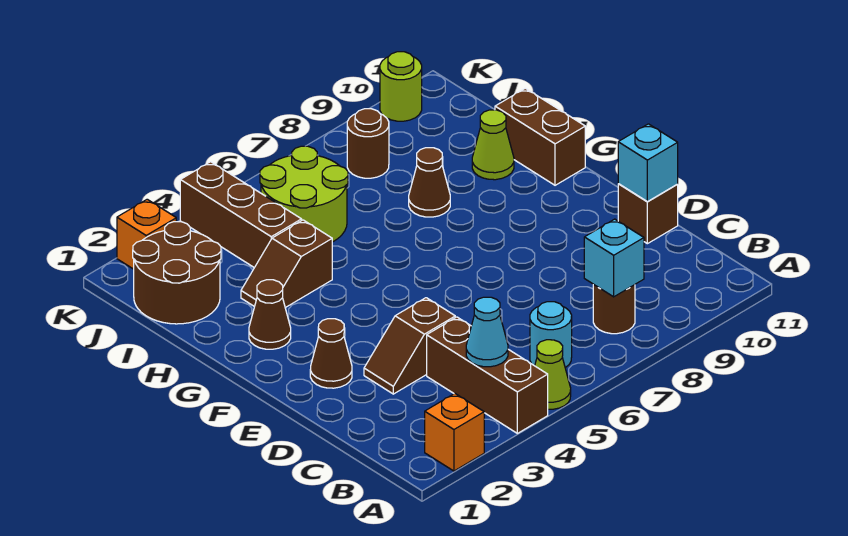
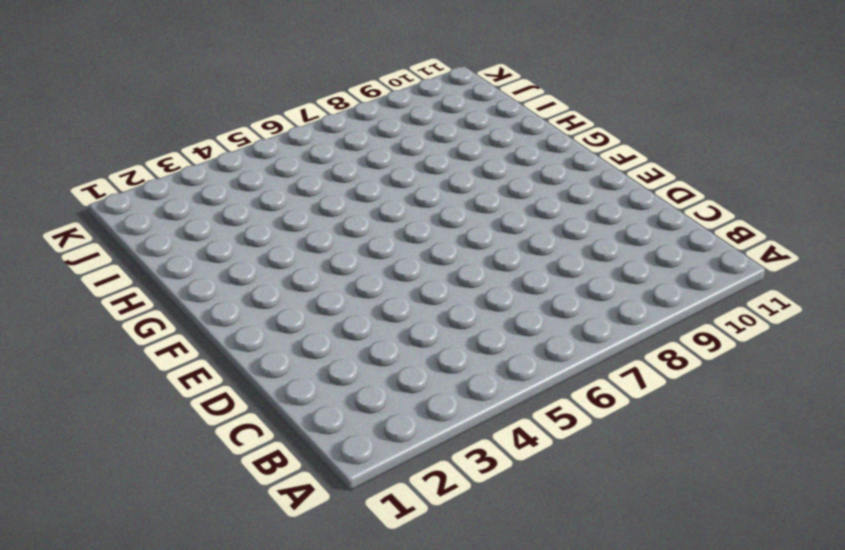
none -> orange 1x1 brick [425,394,484,471]
none -> brown 1x3 brick [427,317,548,433]
none -> lime 1x1 cone [535,340,571,409]

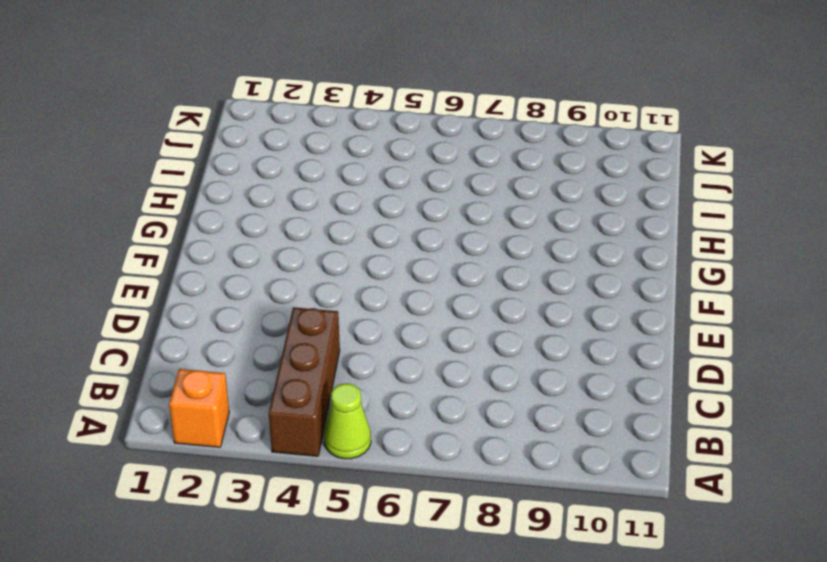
none -> cyan 1x1 round brick [530,302,572,368]
none -> brown 1x1 round brick [593,284,635,334]
none -> brown 1x2 slope [364,298,455,394]

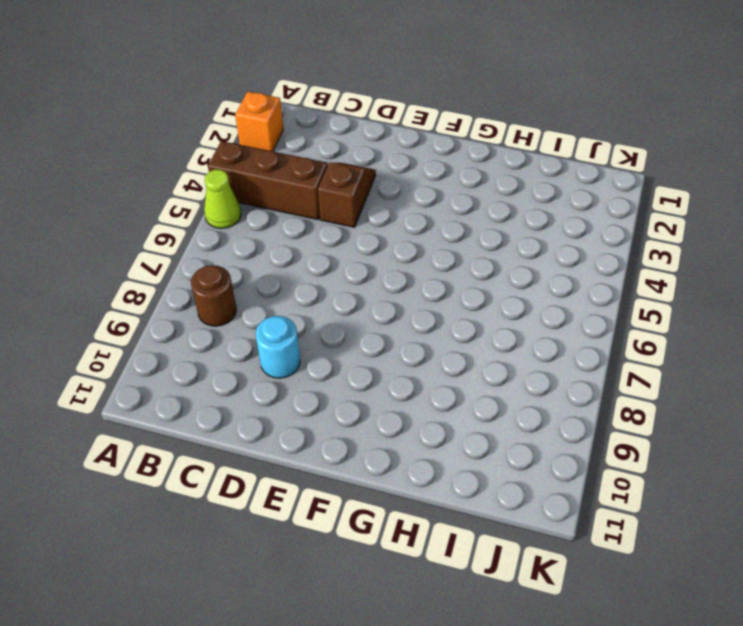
cyan 1x1 round brick [255,316,300,378] -> cyan 1x1 round brick moved to [530,302,572,368]
none -> brown 1x1 brick [618,184,678,244]
none -> brown 1x1 cone [310,319,352,388]
none -> brown 1x1 cone [249,280,291,349]

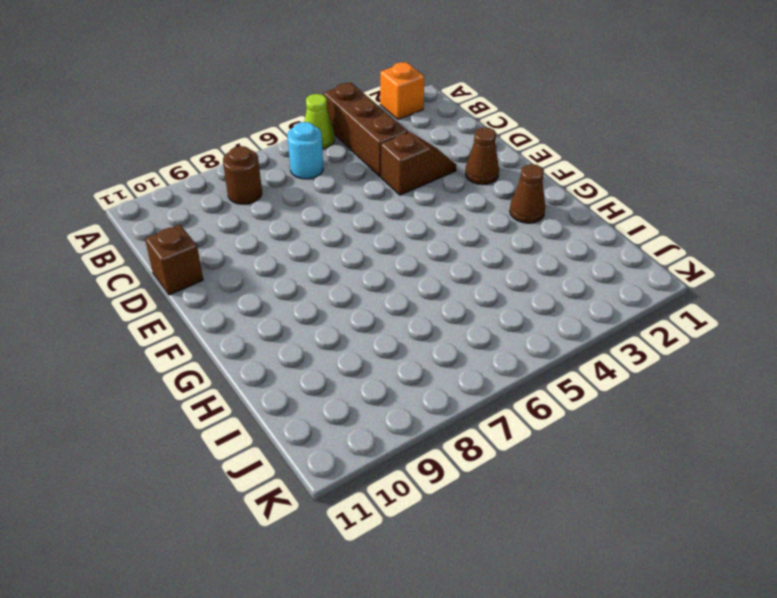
none -> brown 1x2 brick [495,88,585,185]
none -> brown 1x2 slope [241,220,332,308]
none -> brown 1x1 cone [409,148,450,217]

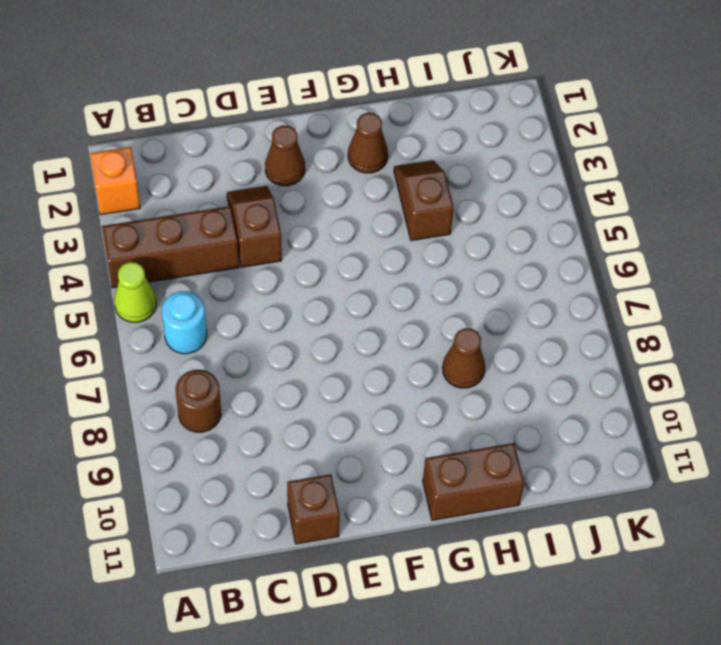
none -> lime 1x1 cone [472,110,514,180]
none -> brown 2x2 round brick [133,222,221,324]
none -> brown 1x3 brick [180,162,302,268]

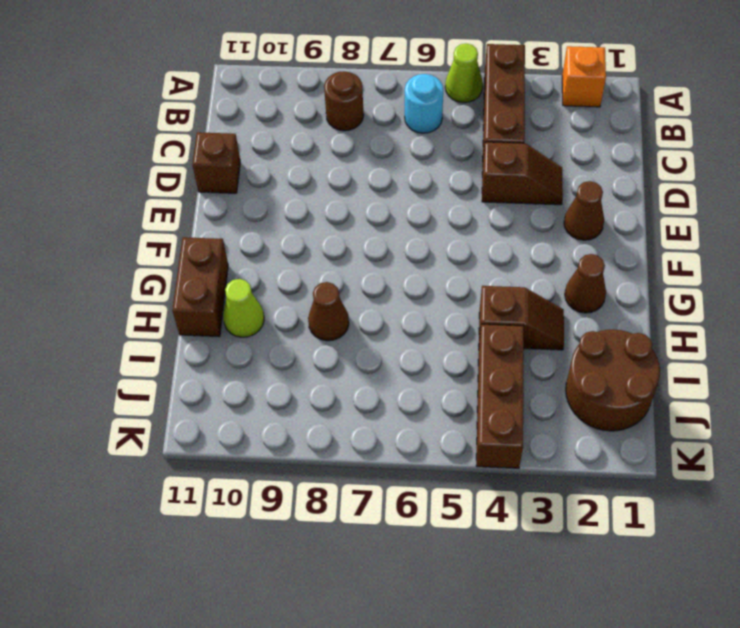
none -> lime 2x2 round brick [260,146,348,242]
none -> brown 1x1 round brick [347,109,389,178]
none -> orange 1x1 brick [117,199,176,269]

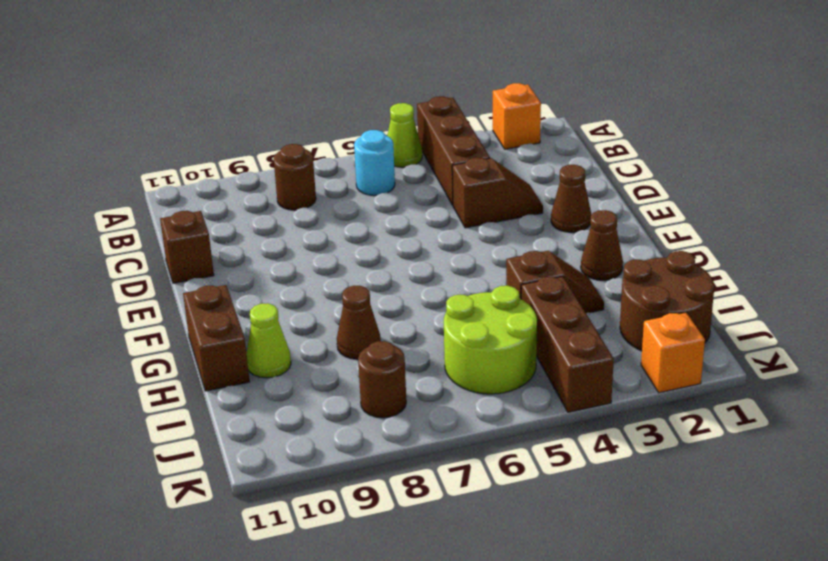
none -> lime 1x1 round brick [380,52,422,121]
none -> cyan 1x1 cone [466,297,508,367]
none -> cyan 1x1 brick [584,219,644,297]

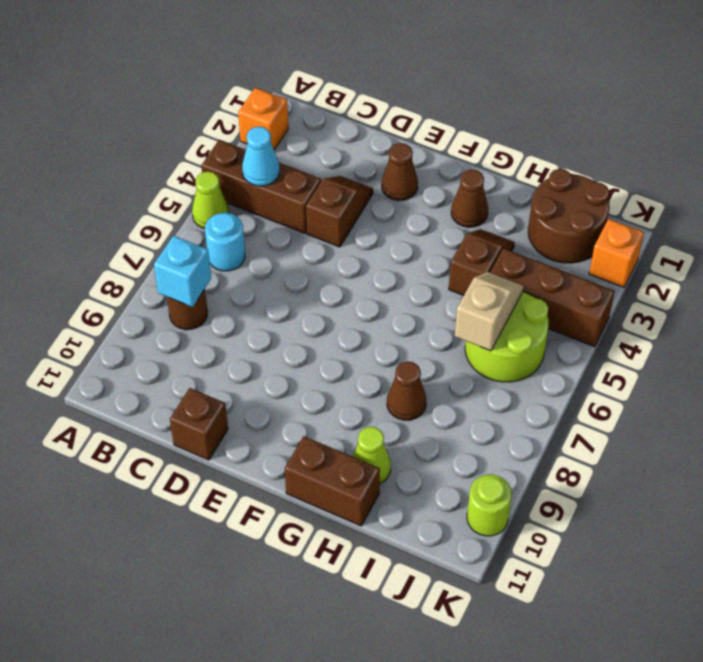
tan 1x2 slope [455,272,524,351] -> none
none -> brown 1x1 round brick [347,109,389,178]
none -> cyan 1x1 brick [618,124,678,202]

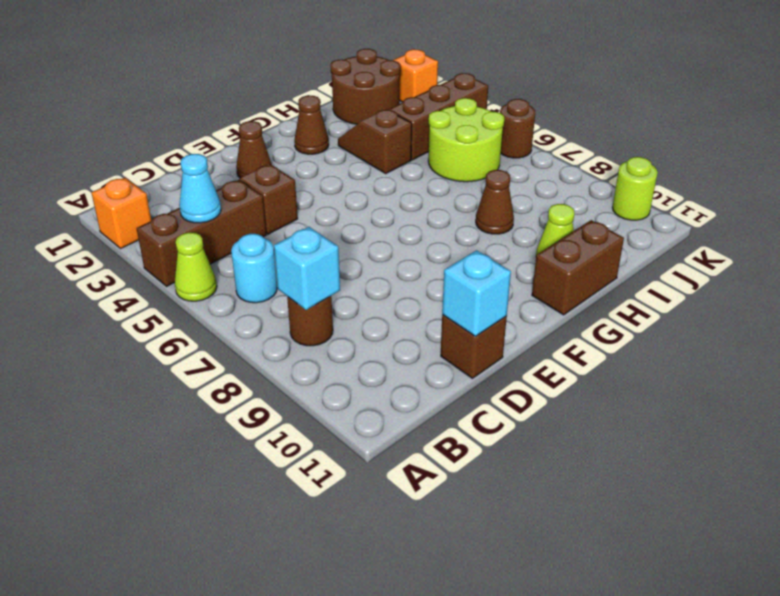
brown 1x1 round brick [500,99,535,158] -> brown 1x1 round brick moved to [347,109,389,178]

